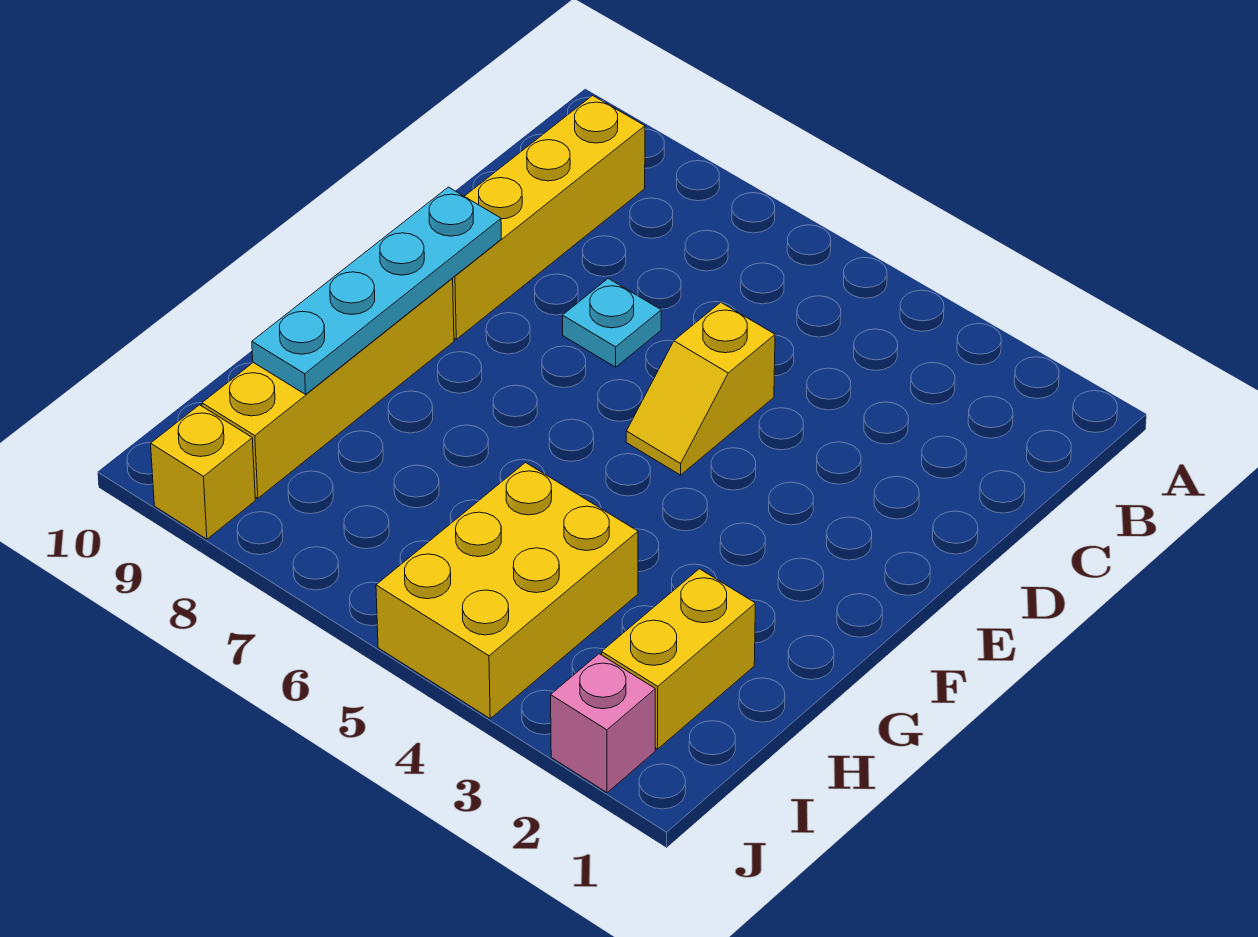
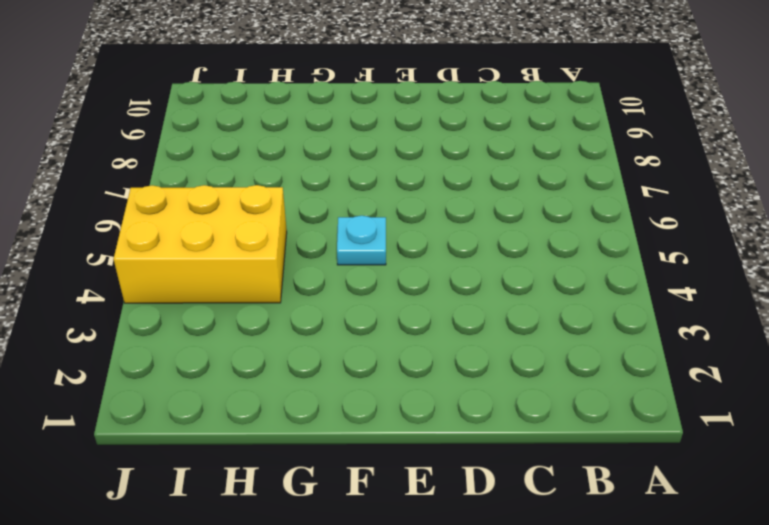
cyan 1x1 plate [337,216,386,265] -> cyan 1x1 plate moved to [563,278,661,367]
none -> yellow 1x4 brick [452,96,645,339]
none -> yellow 1x2 slope [626,302,775,475]

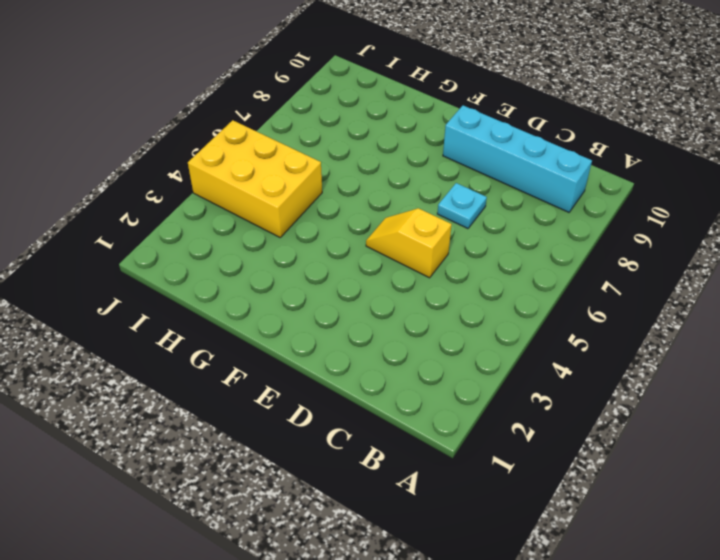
cyan 1x4 brick [443,106,592,212] -> yellow 1x4 brick [452,96,645,339]
none -> yellow 1x4 brick [202,279,454,498]
none -> yellow 1x2 brick [602,569,755,749]

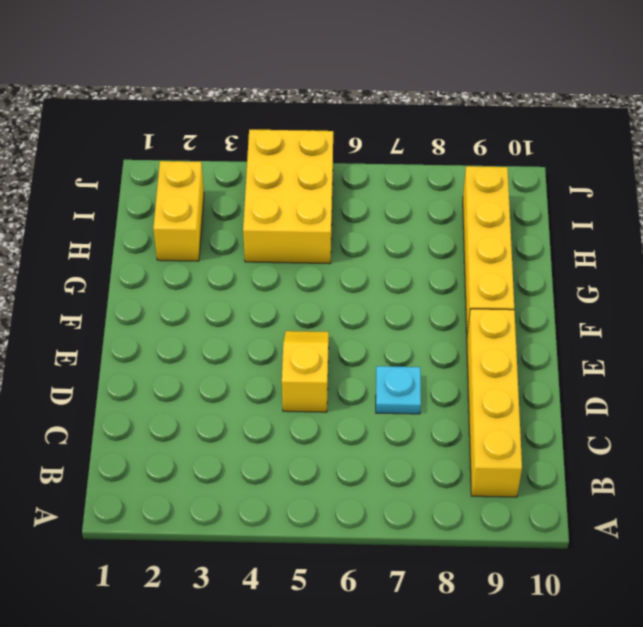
none -> pink 1x1 brick [551,654,655,793]
none -> yellow 1x1 brick [151,405,255,539]

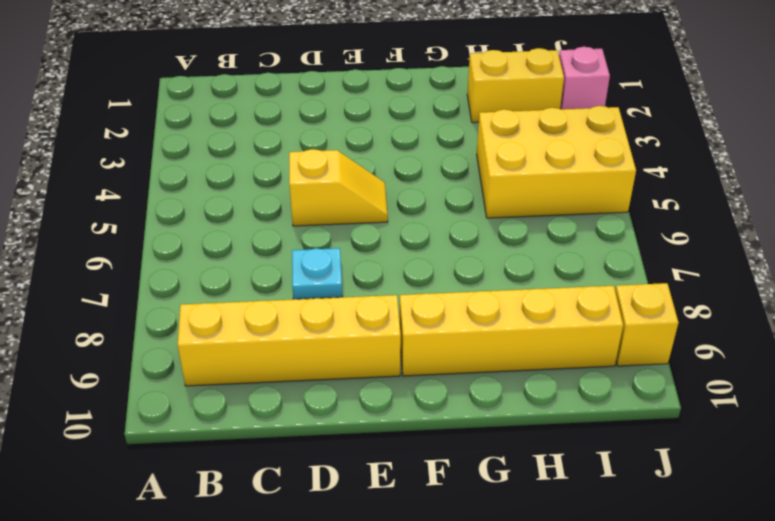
none -> cyan 1x4 plate [252,187,501,394]

